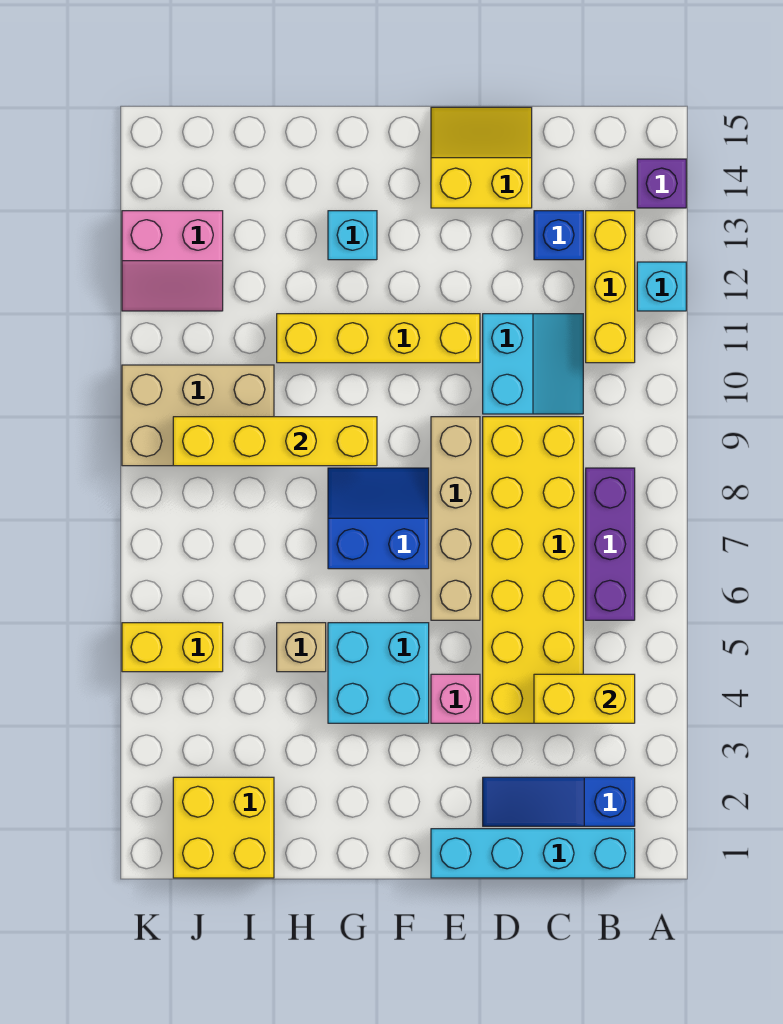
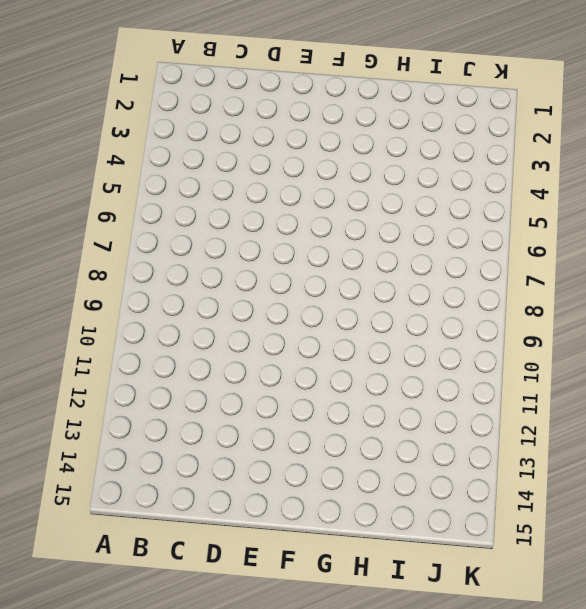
none -> cyan 1x1 brick [637,262,686,311]
none -> purple 1x1 brick [637,159,686,208]
none -> cyan 1x4 brick [431,829,635,878]

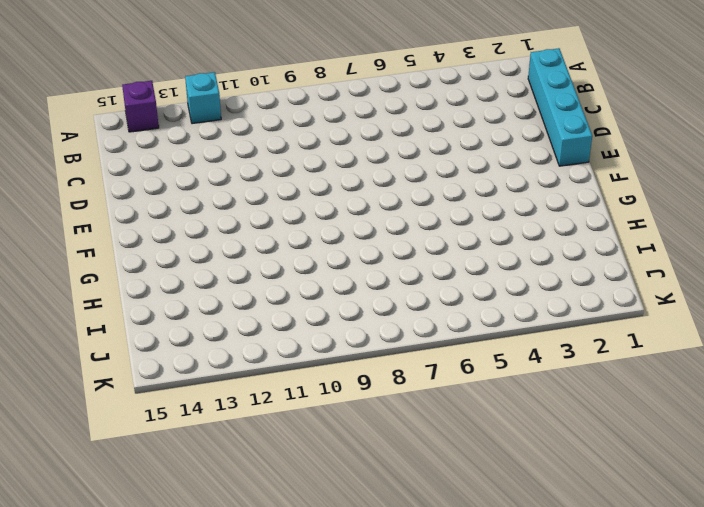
none -> blue 1x3 slope [483,777,635,826]
none -> purple 1x3 brick [586,468,635,620]
none -> yellow 1x3 brick [586,211,635,363]

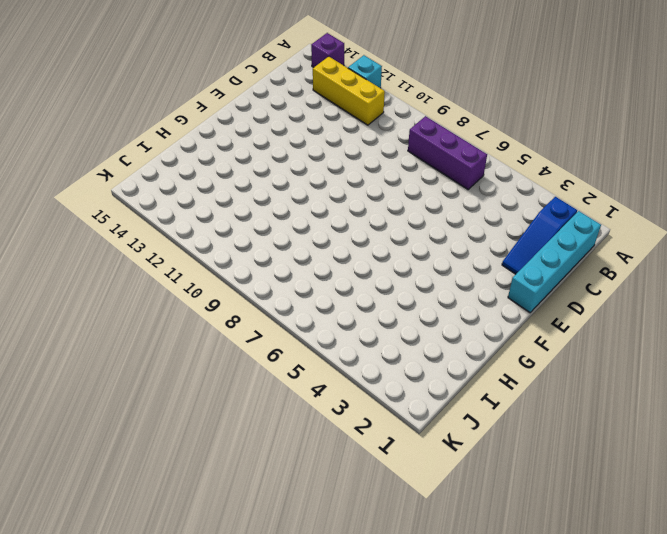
none -> yellow 2x6 brick [483,417,583,723]
none -> cyan 2x2 slope [483,314,583,414]
none -> blue 1x1 brick [534,211,583,260]

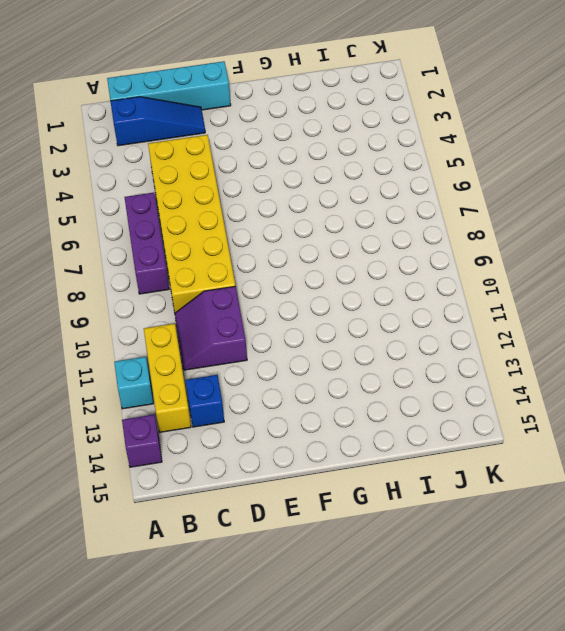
purple 2x2 slope [175,286,247,370] -> cyan 2x2 slope [483,314,583,414]
none -> yellow 2x2 slope [431,107,532,208]
none -> pink 1x1 brick [431,674,480,723]
none -> tan 1x4 brick [431,417,480,620]

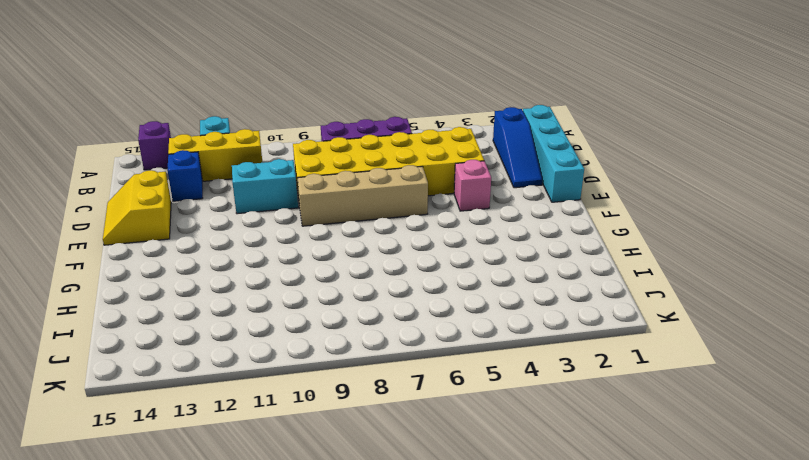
none -> yellow 1x4 brick [277,314,480,363]
none -> cyan 2x2 brick [328,623,429,723]
none -> blue 2x2 slope [328,468,429,569]

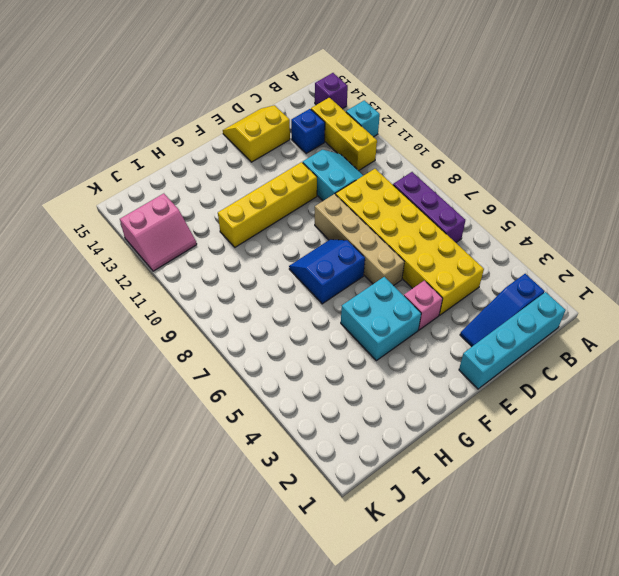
none -> cyan 1x1 brick [328,211,377,260]
none -> tan 1x1 brick [277,623,326,672]
none -> yellow 2x2 brick [173,777,274,878]

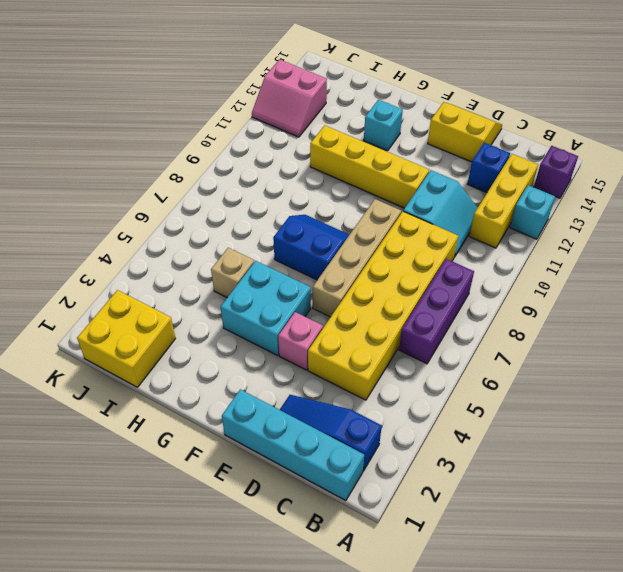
none -> tan 2x3 brick [122,365,274,466]
none -> yellow 1x2 brick [122,623,223,672]
none -> yellow 1x2 brick [534,674,635,723]

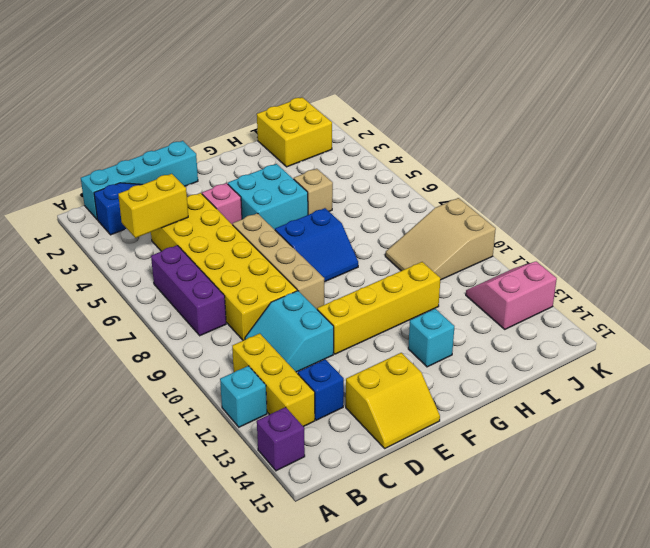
tan 2x3 slope [385,198,496,280] -> tan 2x3 brick [122,365,274,466]
none -> yellow 1x2 brick [122,623,223,672]
none -> yellow 1x4 brick [173,417,377,466]

